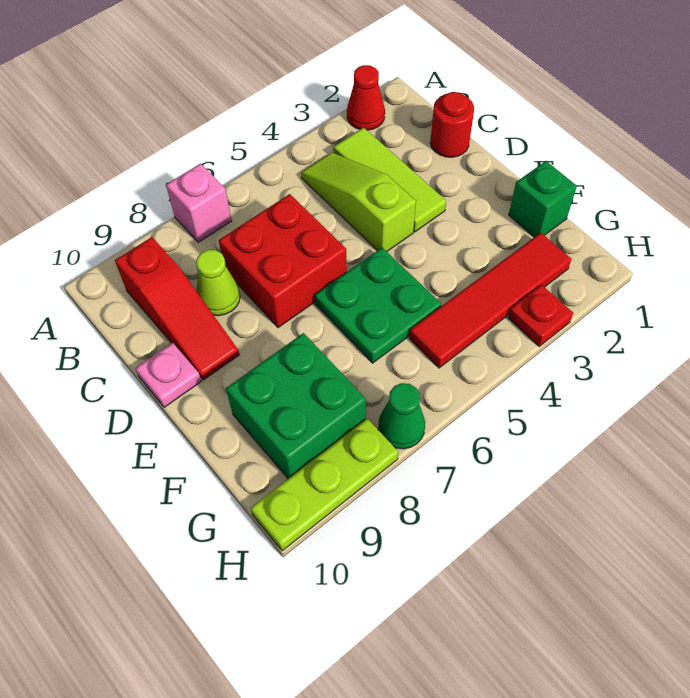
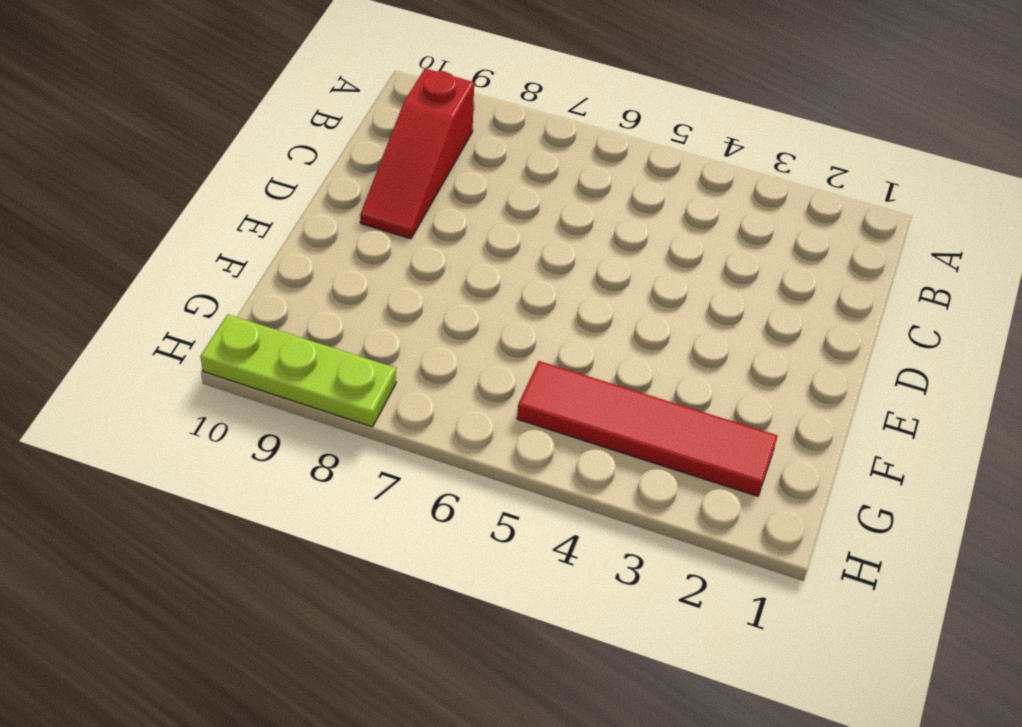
none -> red 1x1 cone [347,65,385,130]
none -> pink 1x1 brick [166,164,231,242]
none -> lime 1x3 tile [333,128,446,232]

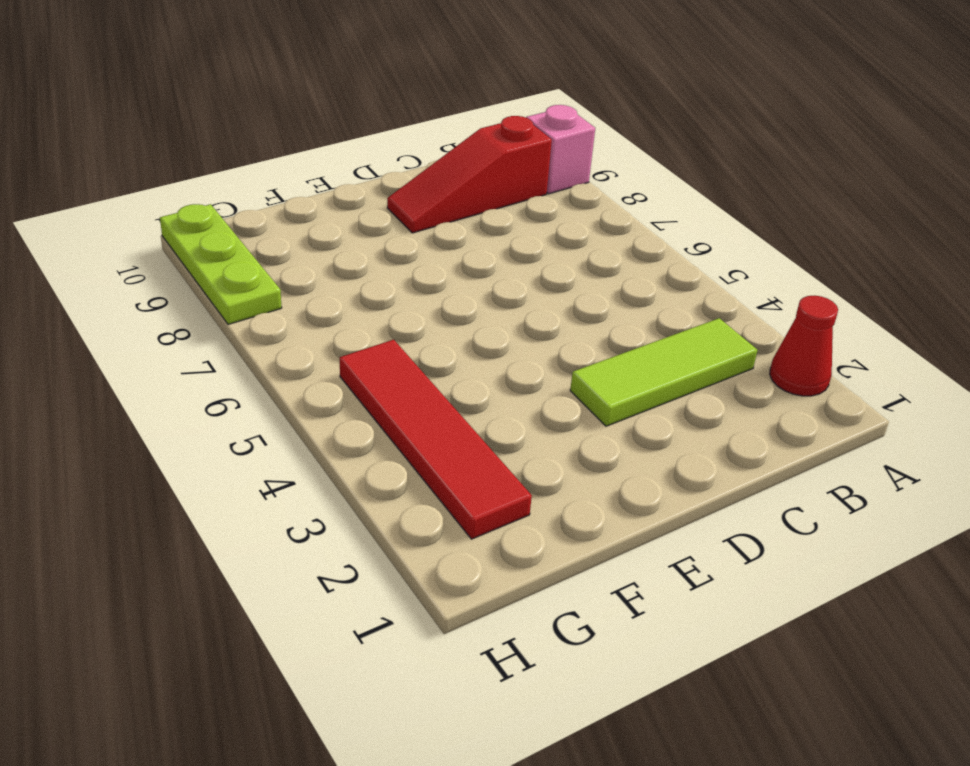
pink 1x1 brick [526,105,595,194] -> pink 1x1 brick moved to [166,164,231,242]
none -> lime 1x3 slope [301,153,416,252]
none -> red 1x1 round brick [430,92,474,157]
none -> red 2x2 brick [219,194,347,328]

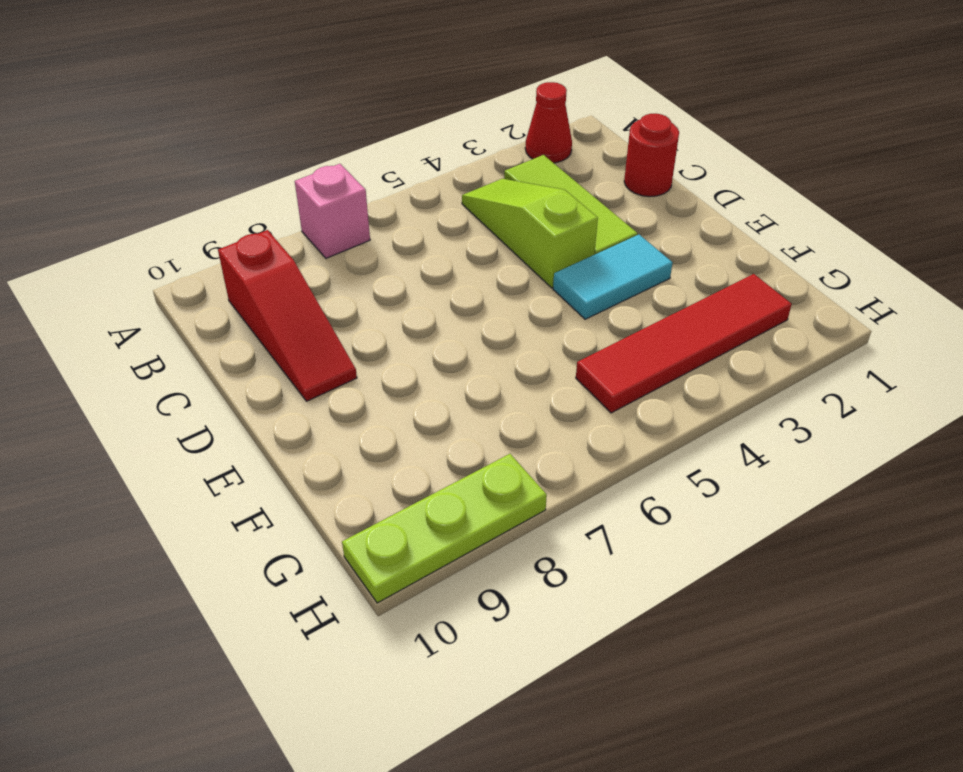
cyan 1x2 tile [553,235,673,319] -> none
none -> red 2x2 brick [219,194,347,328]
none -> lime 1x1 cone [196,250,240,316]
none -> pink 1x1 plate [135,343,201,407]

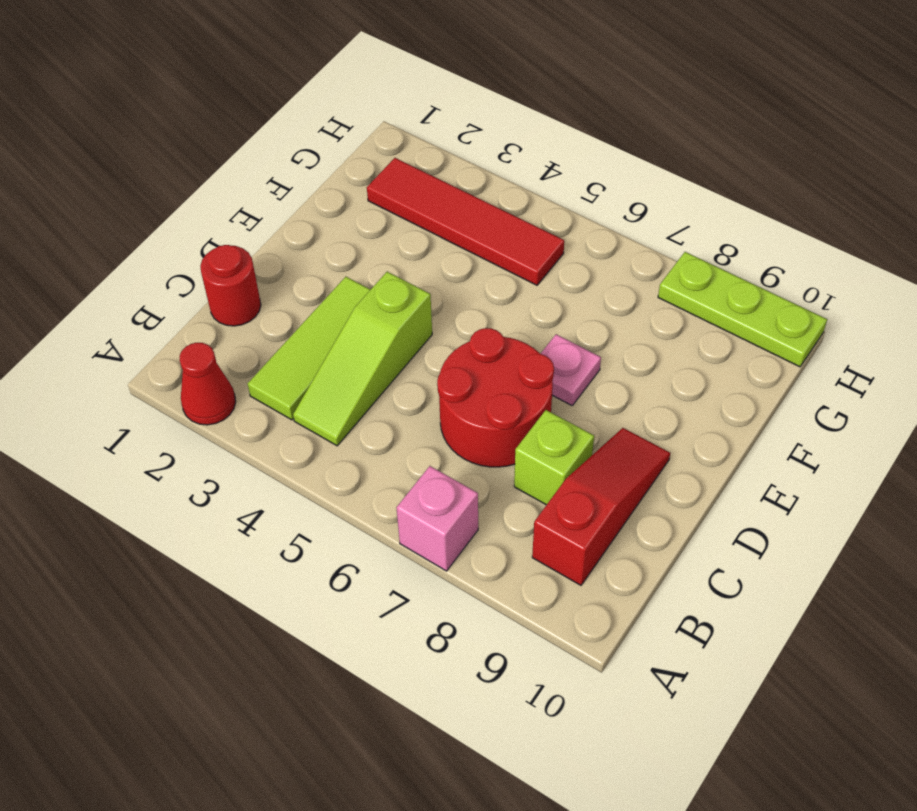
red 2x2 round brick [437,328,554,467] -> red 2x2 brick [219,194,347,328]
lime 1x1 brick [514,410,594,505] -> lime 1x1 cone [196,250,240,316]
pink 1x1 plate [541,334,601,405] -> pink 1x1 plate moved to [135,343,201,407]
none -> green 2x2 plate [314,248,441,363]
none -> green 1x1 brick [509,161,577,237]
none -> green 2x2 brick [226,333,366,479]

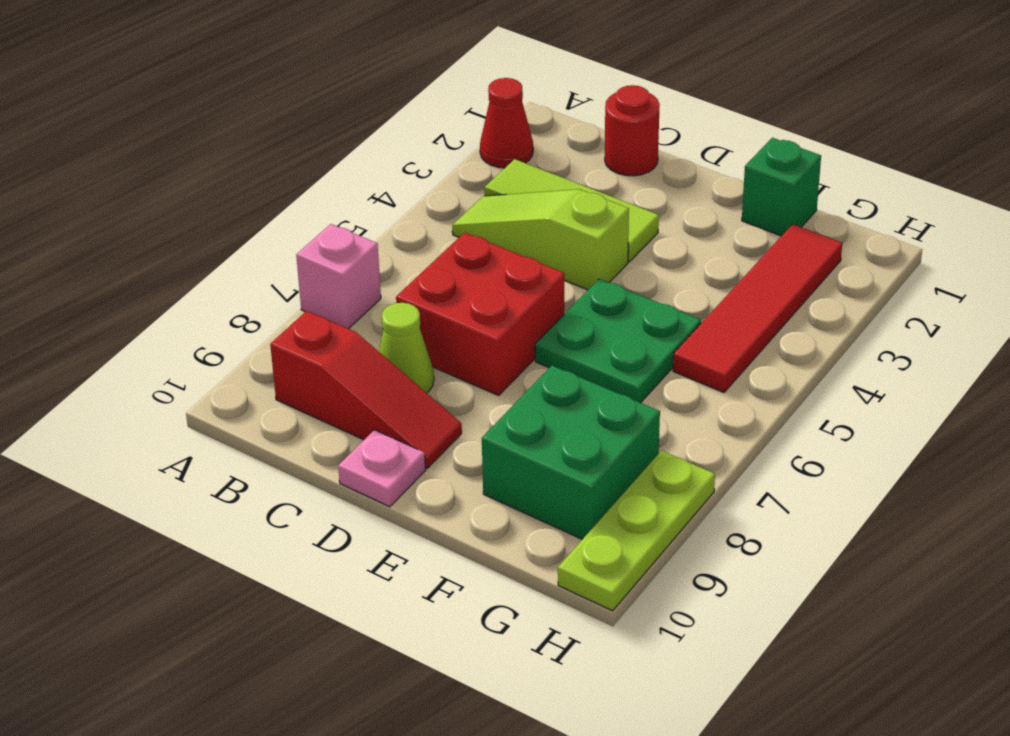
none -> red 1x1 plate [508,285,573,346]
none -> green 1x1 cone [378,383,425,449]

